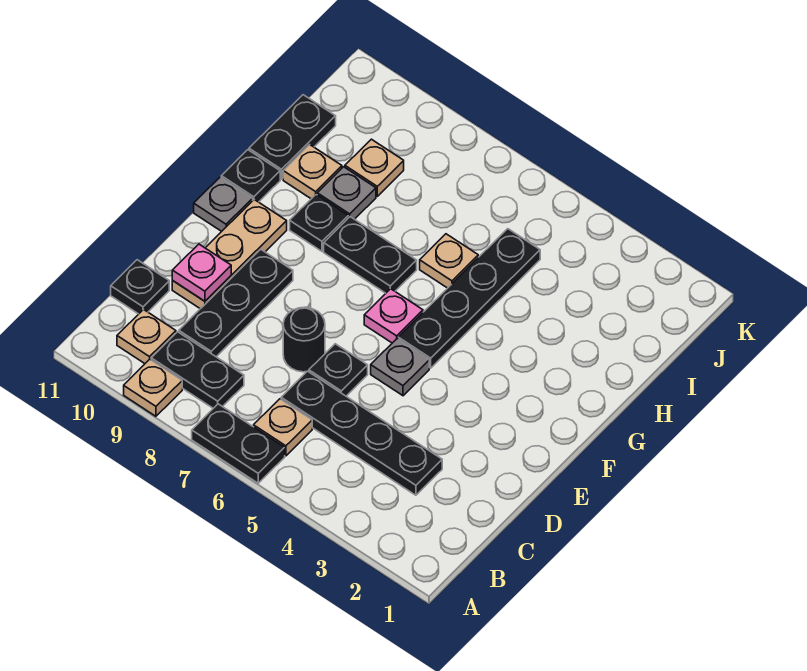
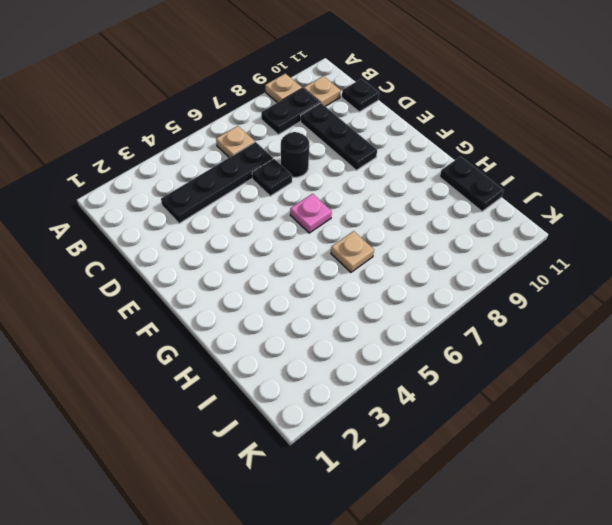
none -> black 1x2 plate [192,404,285,483]
none -> tan 1x3 plate [172,200,287,309]
none -> grey 1x1 plate [371,339,429,396]

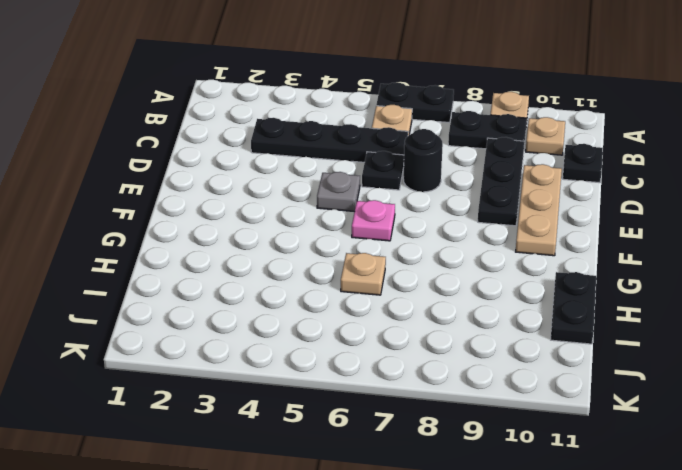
none -> black 1x4 plate [398,229,540,368]
none -> grey 1x1 plate [194,177,253,231]
none -> black 1x2 plate [324,217,417,293]

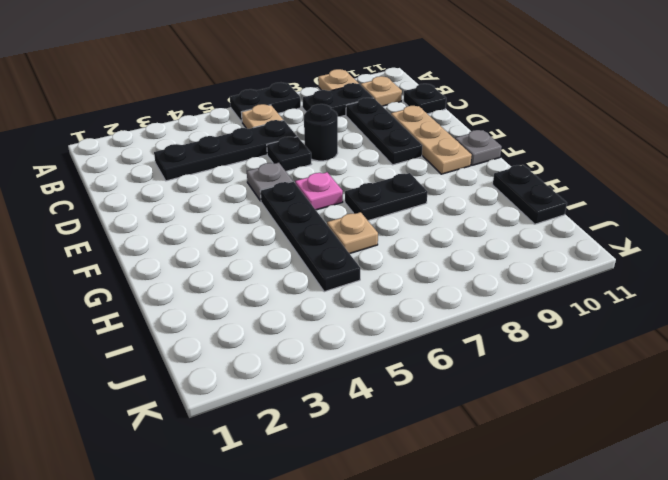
none -> black 1x1 plate [290,195,348,251]
none -> black 1x1 plate [221,150,280,202]
none -> grey 1x1 plate [317,167,376,219]

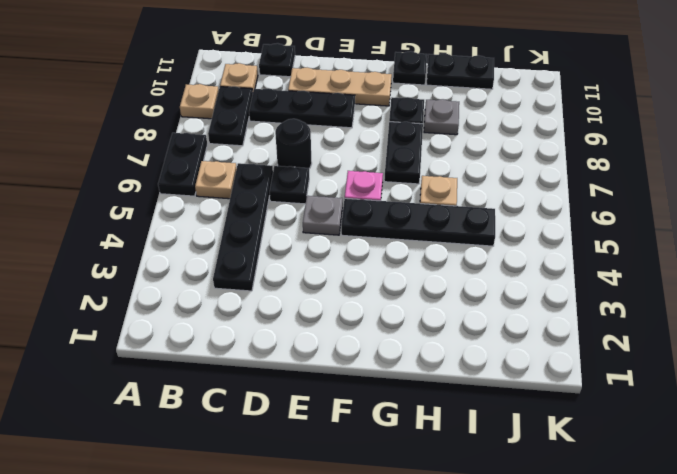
none -> grey 1x1 plate [194,177,253,231]
none -> tan 1x1 plate [283,145,342,199]
none -> tan 1x1 plate [345,139,404,196]

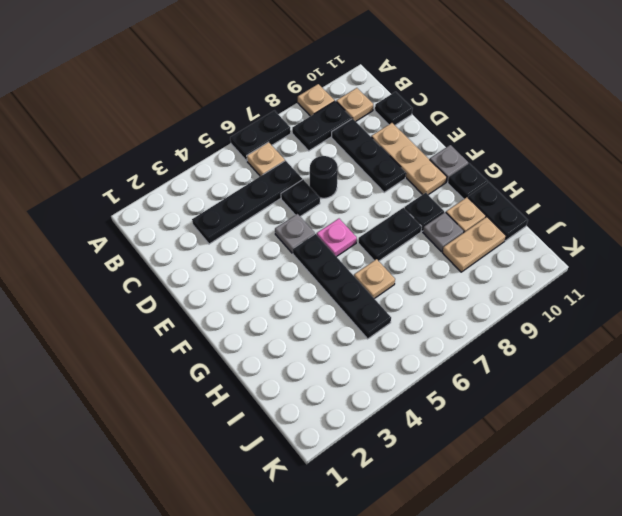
tan 1x2 plate [442,217,506,272] -> tan 1x1 plate [345,139,404,196]
none -> pink 1x1 plate [172,244,231,301]

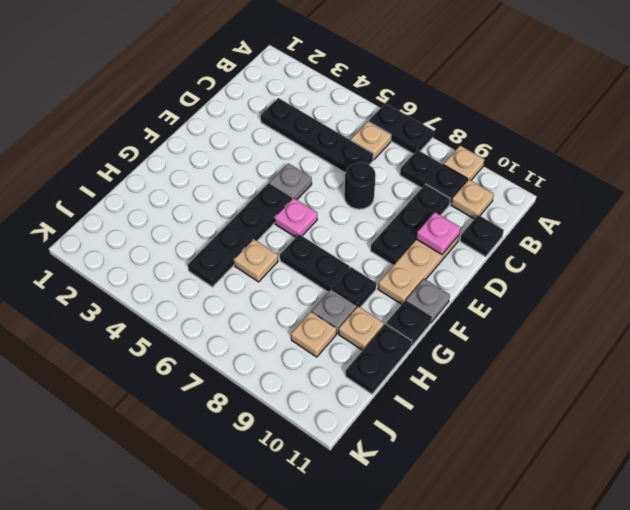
none -> black 1x1 plate [309,344,368,396]

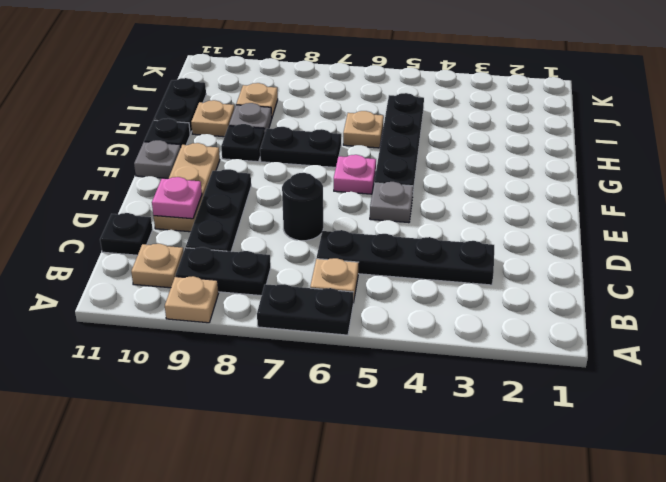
none -> black 1x1 plate [309,344,368,396]

